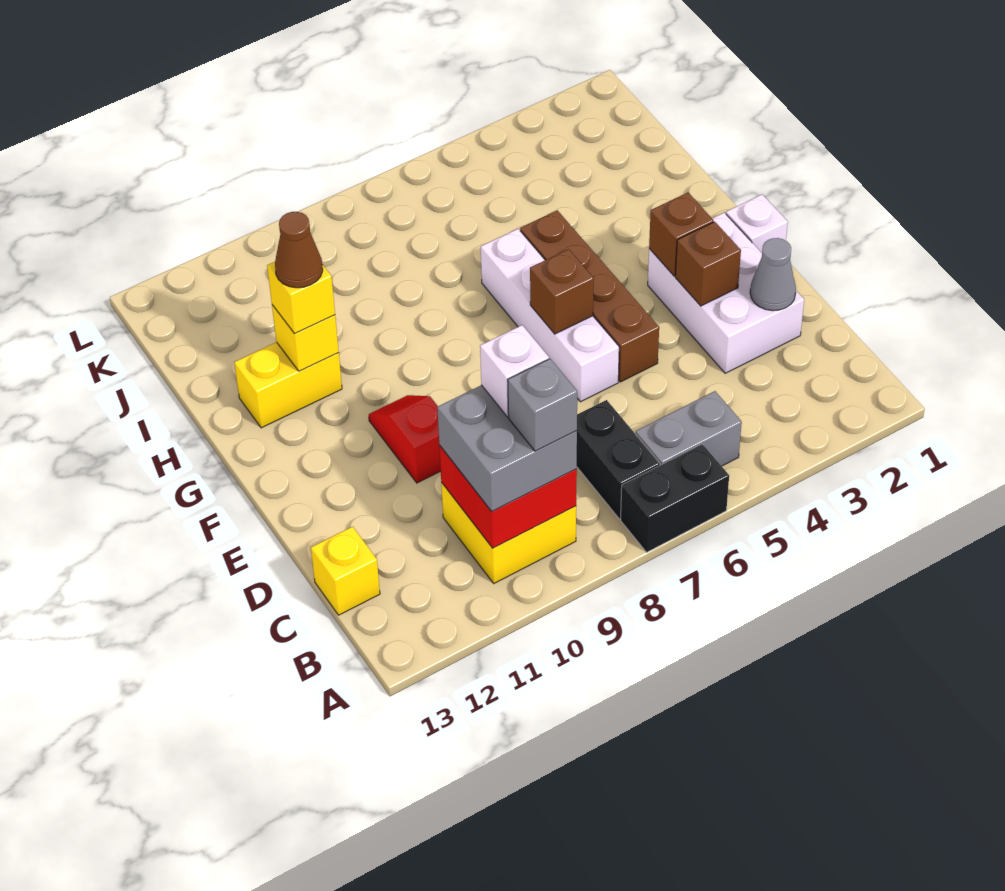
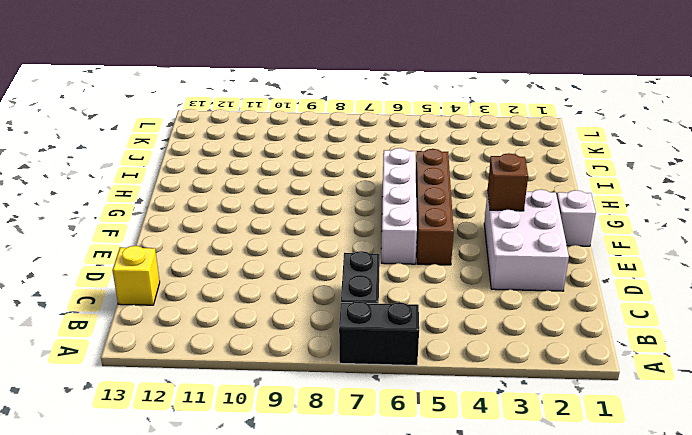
none -> grey 1x2 brick [636,391,742,466]
none -> yellow 2x2 brick [441,483,576,583]
none -> red 1x2 slope [369,395,441,483]

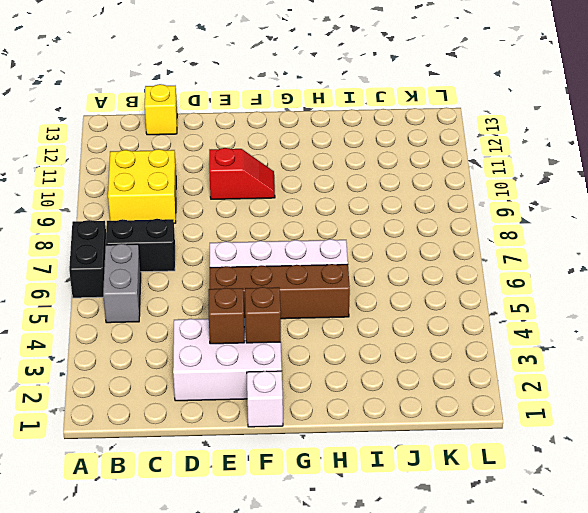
none -> yellow 1x2 brick [234,342,342,428]
none -> red 2x2 brick [439,445,577,548]
none -> grey 1x1 cone [750,238,796,311]

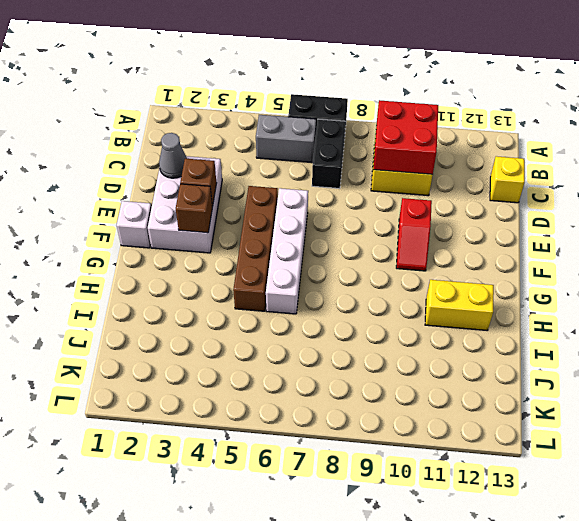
none -> brown 1x1 brick [530,249,594,334]
none -> yellow 1x1 brick [272,305,339,371]
none -> grey 2x2 brick [437,385,577,512]

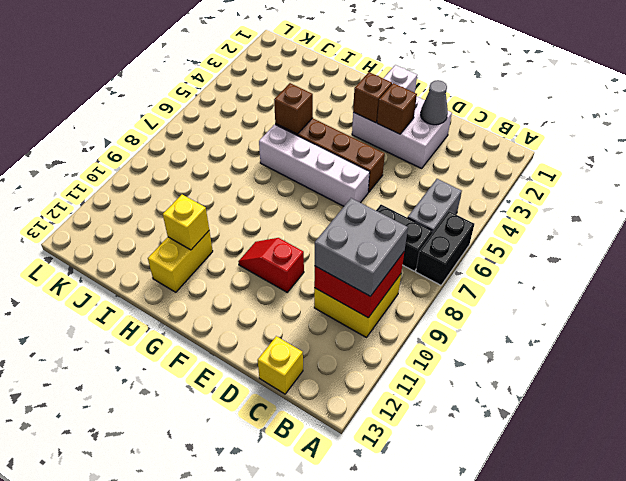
brown 1x1 brick [274,83,313,134] -> brown 1x1 brick moved to [530,249,594,334]
none -> yellow 1x1 brick [267,262,335,334]
none -> grey 1x1 brick [508,359,577,451]
none -> white 1x1 brick [480,325,549,417]

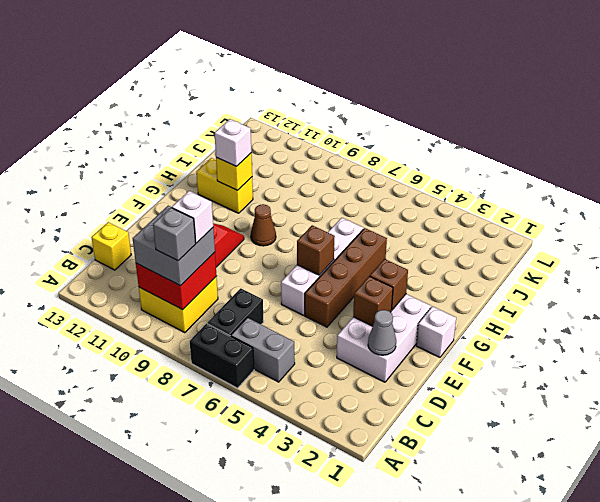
brown 1x1 cone [251,204,276,246] -> brown 1x1 cone moved to [275,212,323,288]
white 1x1 brick [215,119,251,166] -> yellow 1x1 brick [267,262,335,334]

